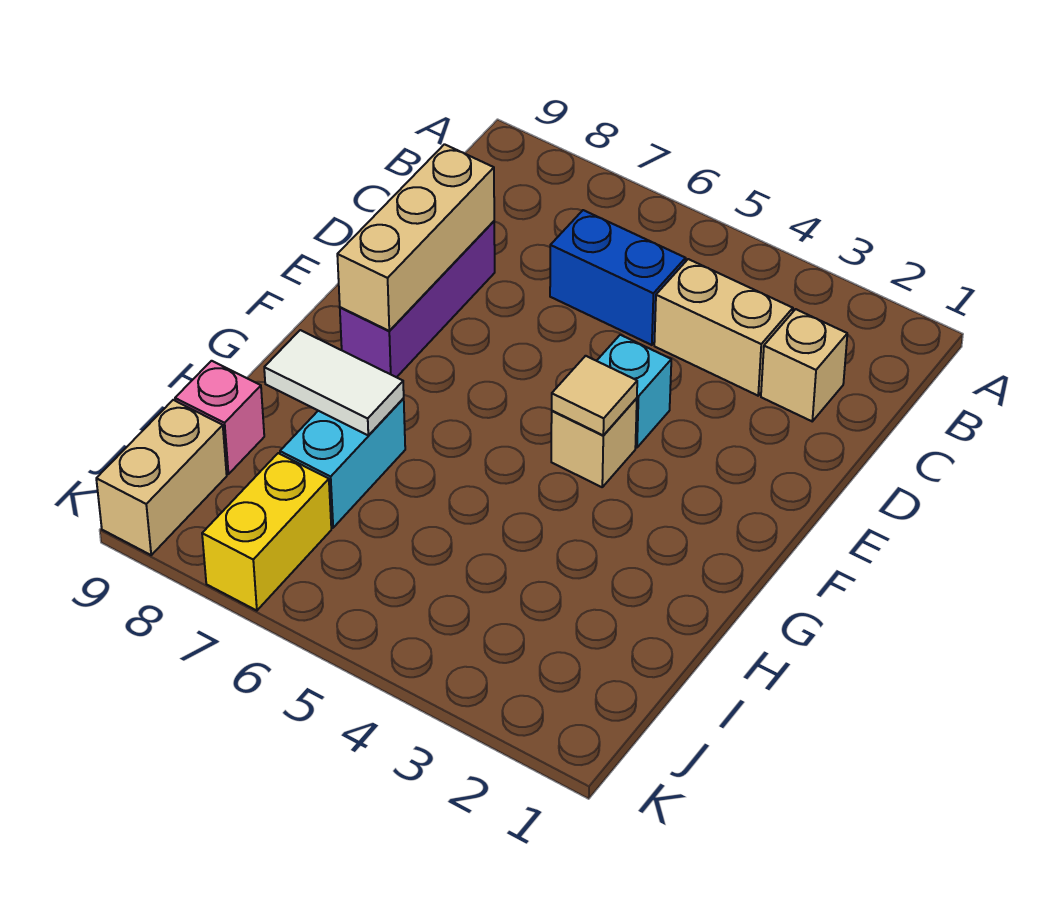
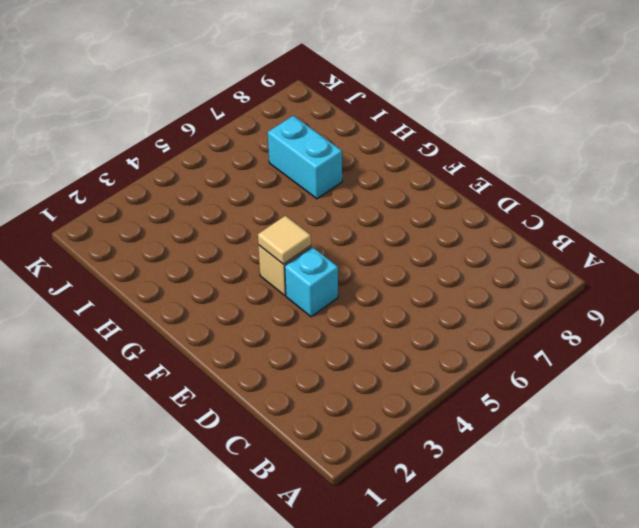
none -> tan 1x1 brick [761,309,847,421]
none -> tan 1x2 brick [654,259,793,396]
none -> blue 1x2 brick [550,210,686,345]

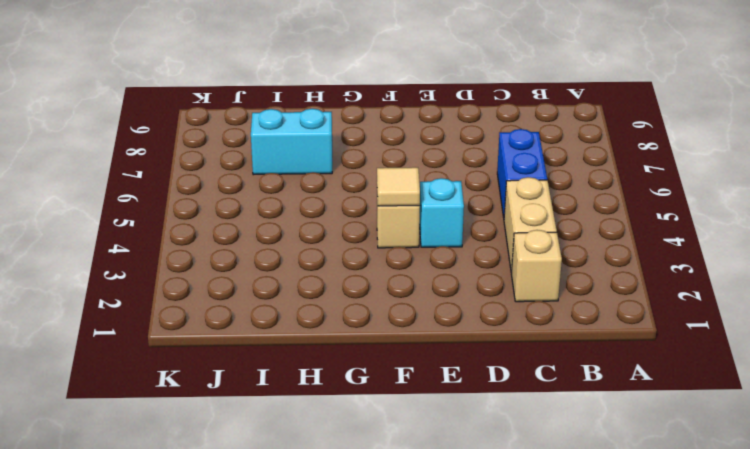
none -> purple 1x3 brick [340,221,495,377]
none -> pink 1x1 brick [175,361,264,474]
none -> yellow 1x2 brick [202,453,331,611]

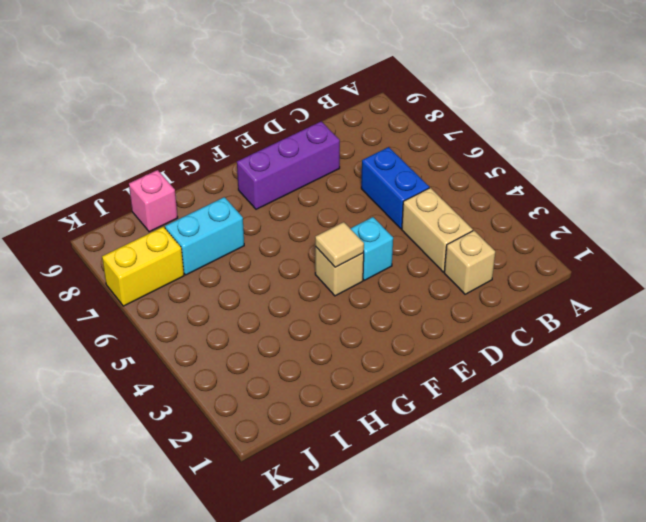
none -> tan 1x2 brick [96,400,227,555]
none -> tan 1x3 brick [337,144,494,331]
none -> white 1x2 tile [264,330,404,436]

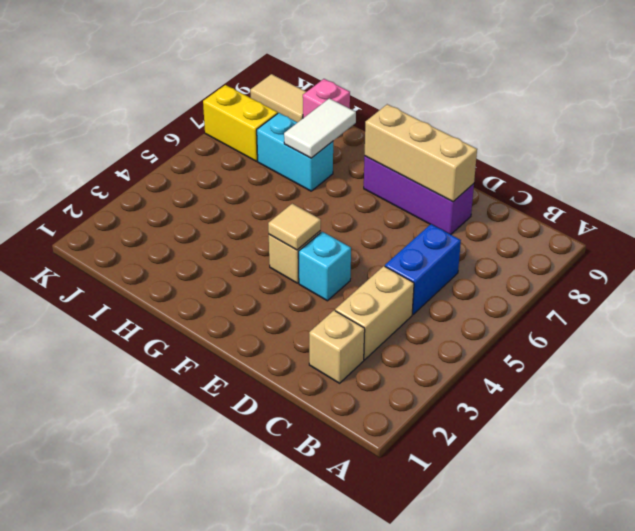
tan 1x2 tile [250,74,306,122] -> tan 1x2 brick [96,400,227,555]

